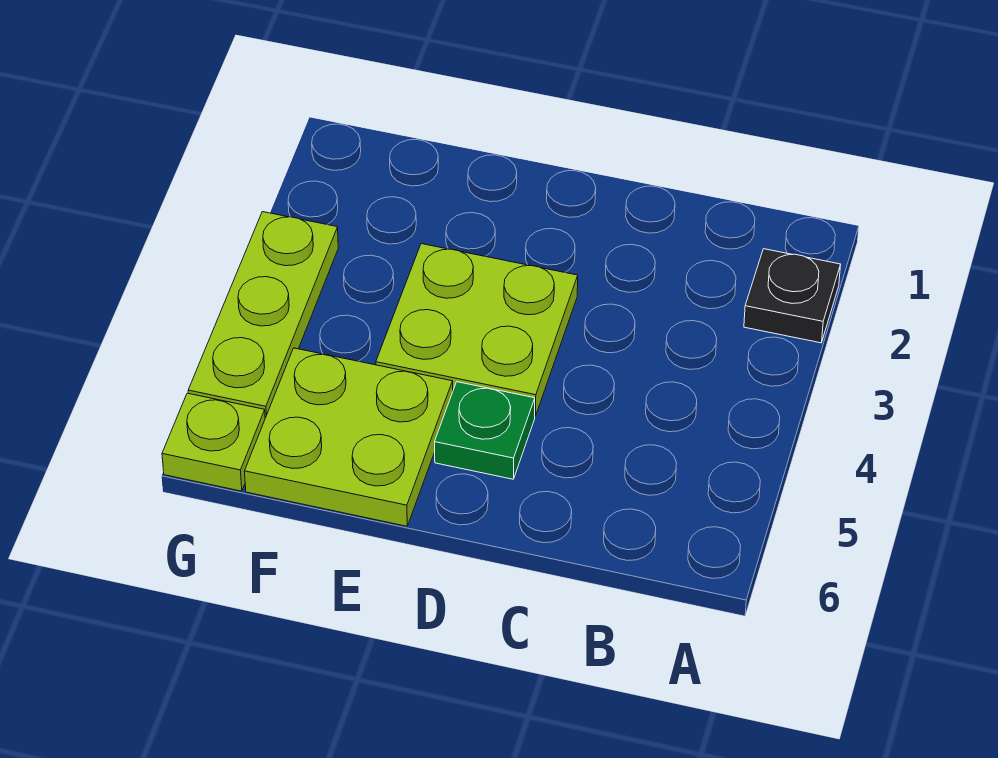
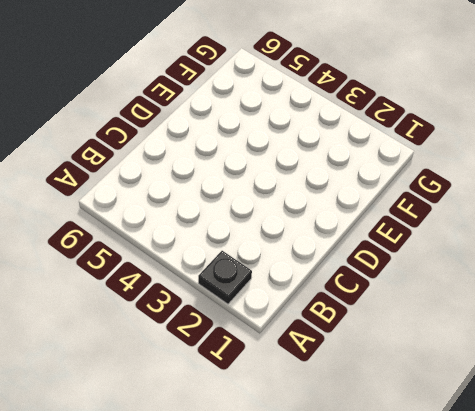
none -> lime 2x2 plate [376,244,578,416]
none -> green 1x1 plate [435,382,535,479]

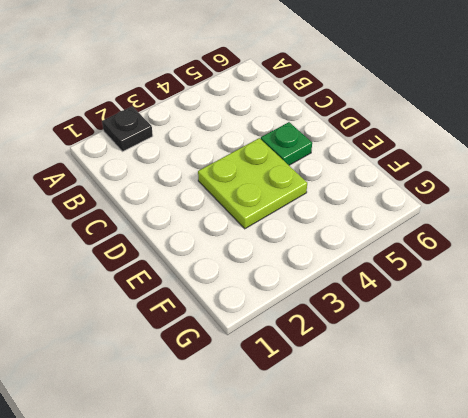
none -> lime 2x2 plate [245,348,453,526]
none -> lime 1x3 plate [188,212,338,418]

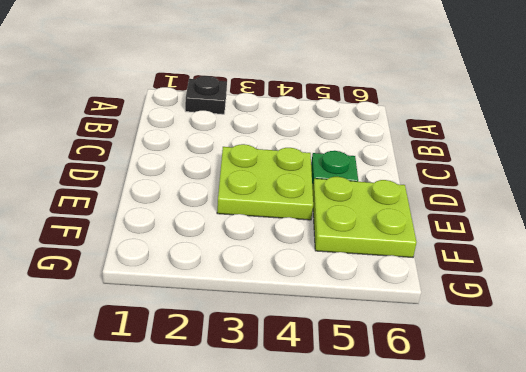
none -> lime 1x3 plate [188,212,338,418]
none -> lime 1x1 plate [162,393,265,491]

